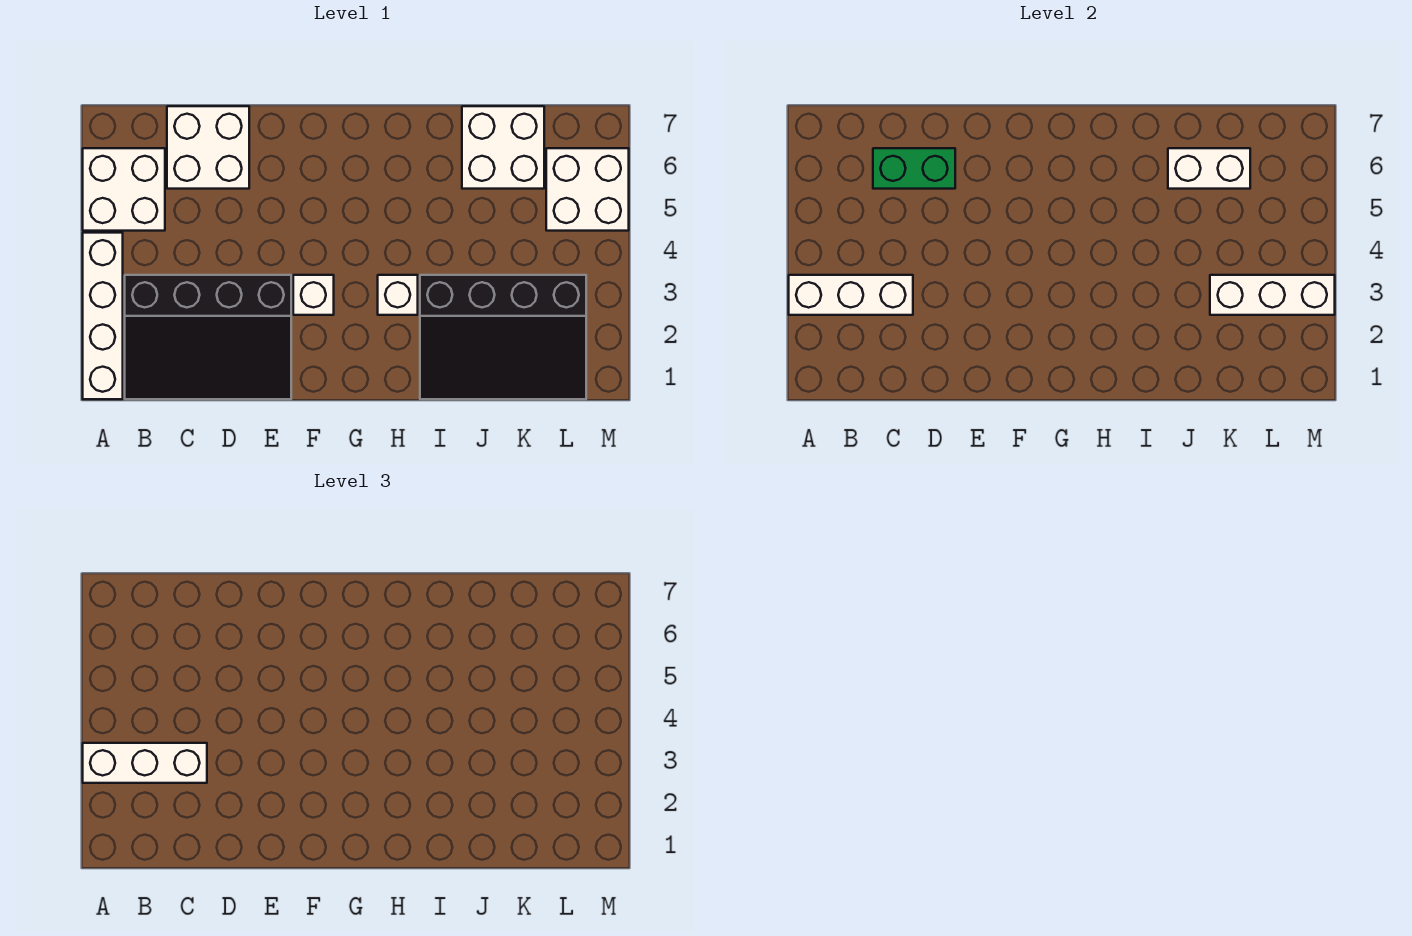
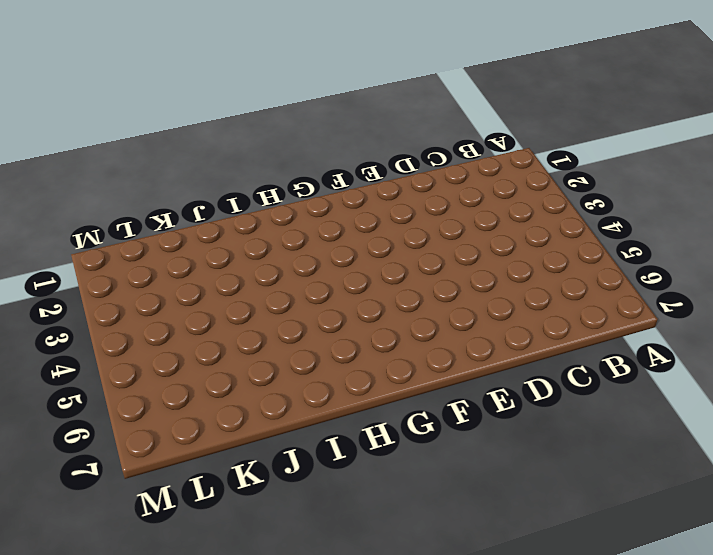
none -> white 1x4 brick [83,233,123,399]
none -> white 2x2 brick [83,148,165,231]
none -> black 3x4 slope [125,275,291,399]

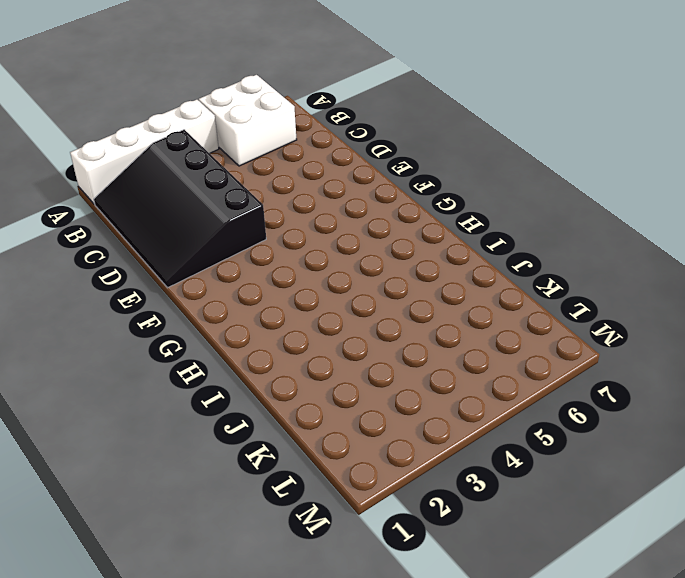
none -> white 2x2 brick [167,106,249,189]
none -> white 1x1 brick [293,275,334,315]
none -> white 1x1 brick [378,275,418,315]

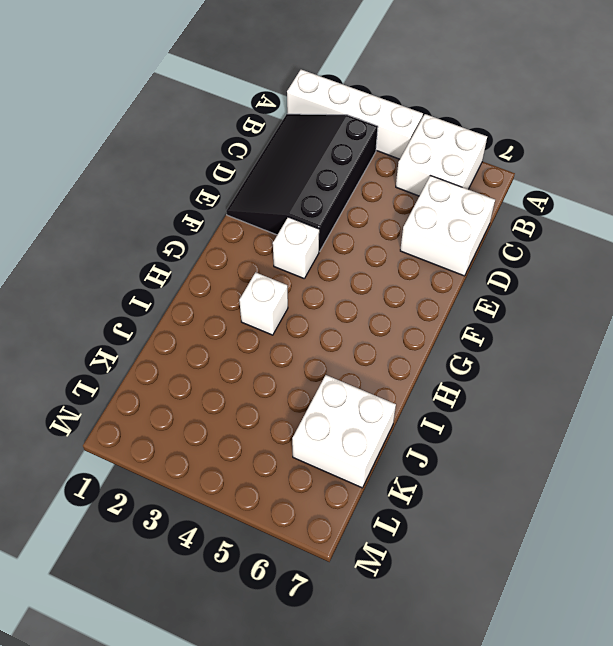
none -> black 3x4 slope [420,275,586,399]
none -> white 2x2 brick [546,148,629,231]
none -> white 1x3 brick [789,275,913,315]

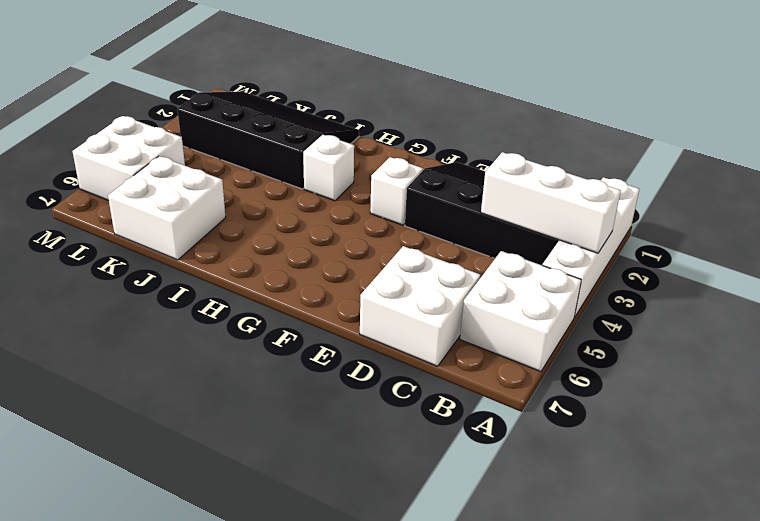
none -> green 1x2 brick [873,148,955,189]
none -> white 1x2 brick [1168,148,1250,189]
none -> white 1x3 brick [1210,275,1335,315]

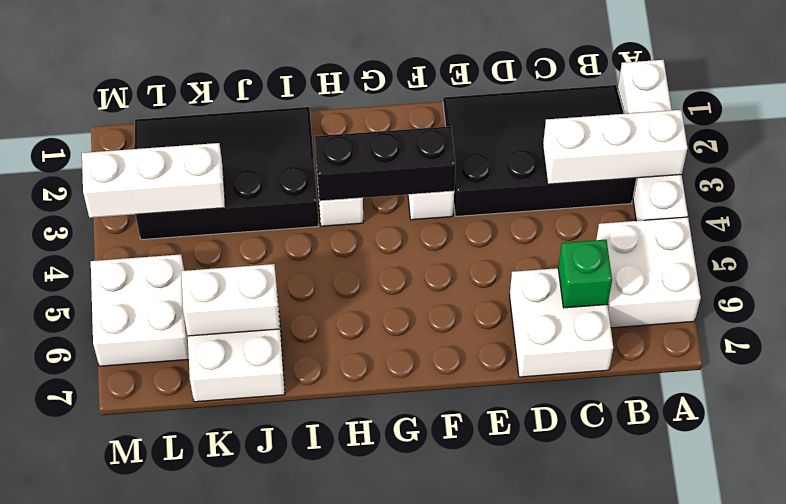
green 1x1 brick [558,240,612,308] -> green 1x2 brick [873,148,955,189]
black 1x3 brick [315,126,456,201] -> none
none -> white 1x3 brick [83,743,207,783]

